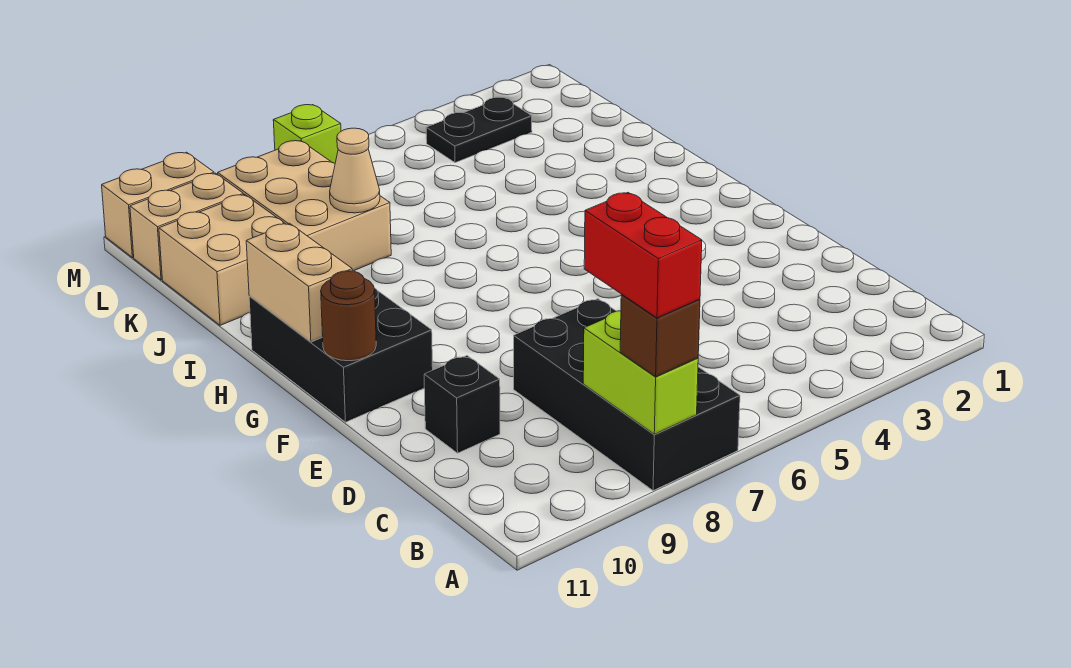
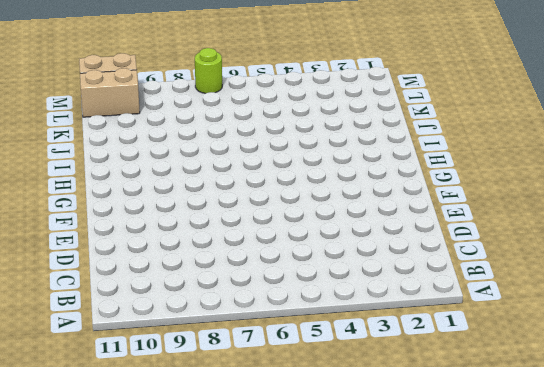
lime 1x1 round brick [195,48,222,93] -> lime 1x1 brick [273,105,341,163]
none -> black 2x4 brick [514,299,740,491]
none -> black 1x1 brick [424,356,500,453]
none -> black 2x3 brick [249,288,433,422]

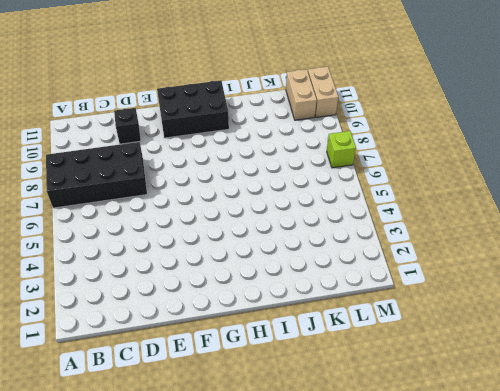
none -> tan 2x3 brick [218,141,391,271]
none -> tan 2x2 brick [159,195,285,325]
none -> black 1x2 plate [426,97,532,163]

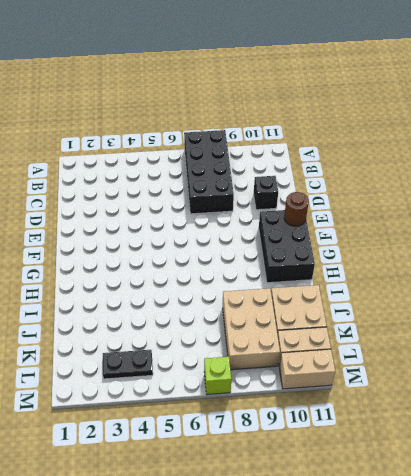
none -> lime 1x2 brick [583,311,698,434]
none -> tan 1x2 brick [246,223,352,342]
none -> tan 1x1 cone [330,128,380,213]

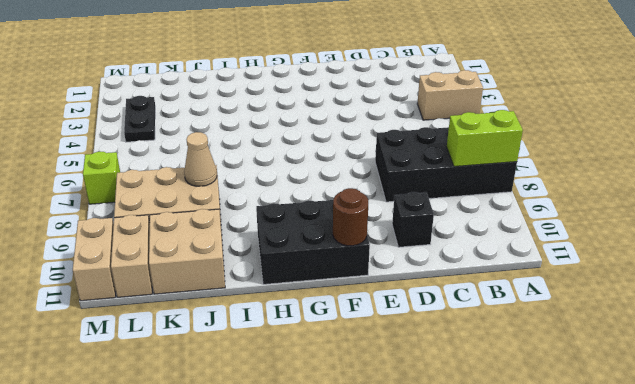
tan 1x2 brick [417,70,483,120] -> tan 1x2 brick moved to [246,223,352,342]
none -> brown 1x1 brick [620,295,700,377]
none -> red 1x2 brick [584,193,702,318]

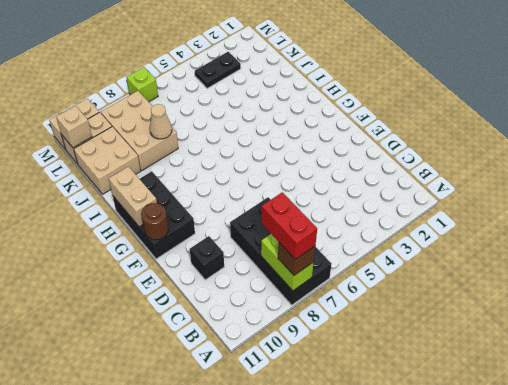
tan 1x1 brick [56,106,92,148] -> none

